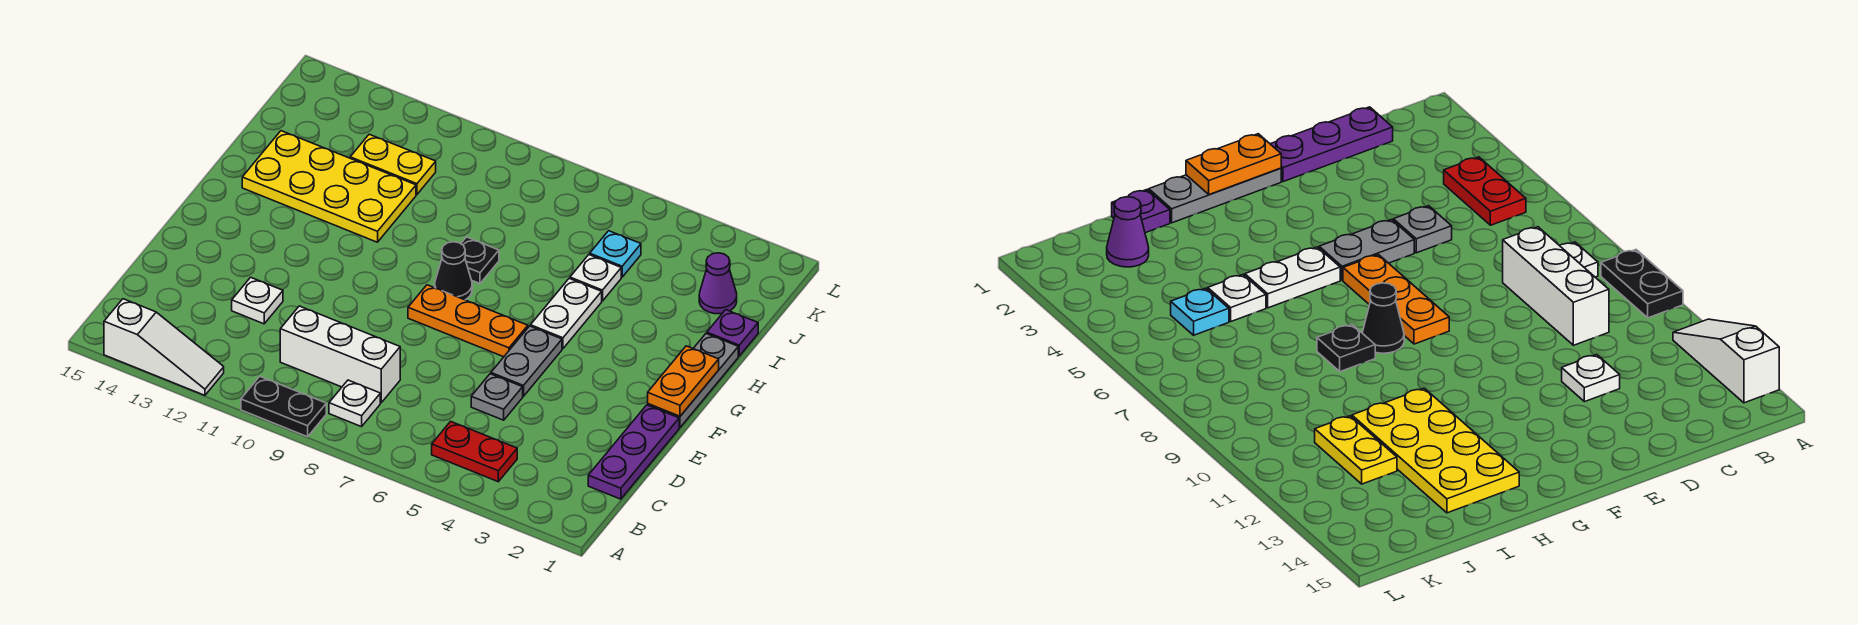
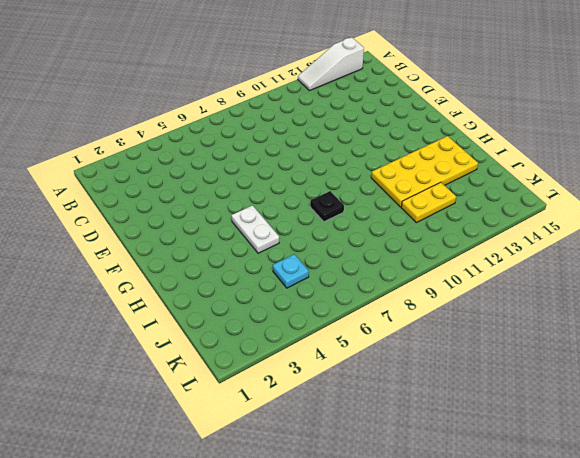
none -> black 1x2 plate [241,377,326,437]
none -> red 1x2 plate [432,421,517,482]
none -> white 1x1 plate [329,380,380,427]

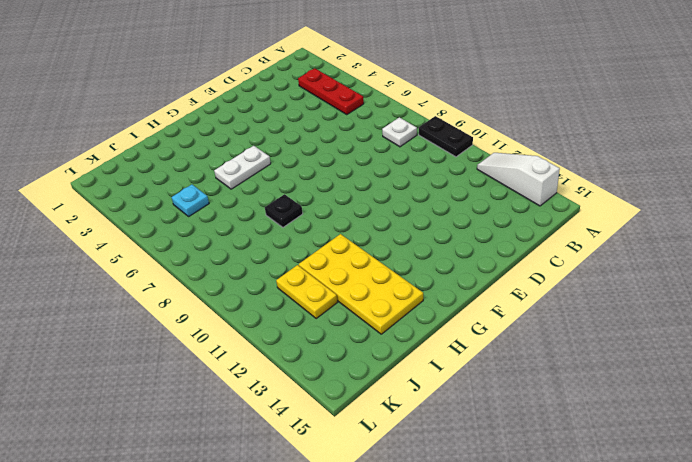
red 1x3 plate [298,68,364,115] -> red 1x2 plate [432,421,517,482]
none -> purple 1x3 plate [588,405,679,499]
none -> white 1x3 brick [280,306,400,403]
none -> grey 1x1 plate [471,374,523,420]

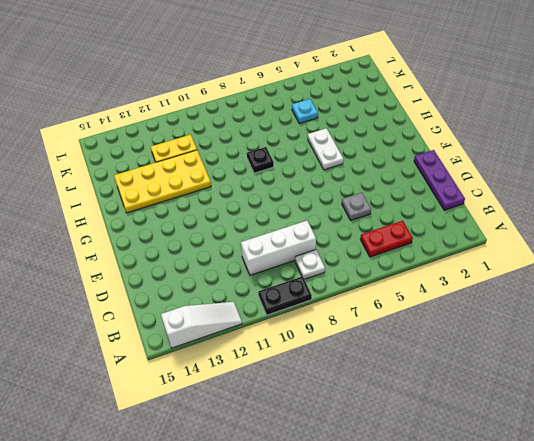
none -> white 1x1 plate [232,277,283,324]
none -> grey 1x2 plate [491,326,562,396]
none -> grey 1x3 plate [648,333,738,428]

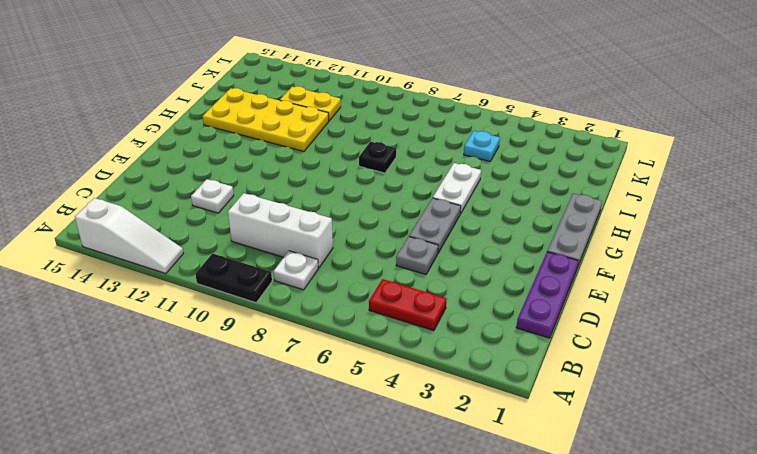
none -> orange 1x3 plate [408,285,528,357]
none -> black 1x1 cone [435,242,472,300]
none -> purple 1x1 plate [707,310,758,356]

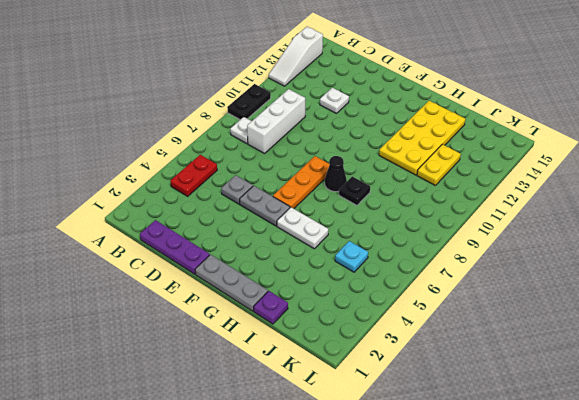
none -> white 1x1 plate [570,255,621,301]
none -> purple 1x1 cone [699,253,737,314]
none -> orange 1x2 plate [648,346,719,416]

